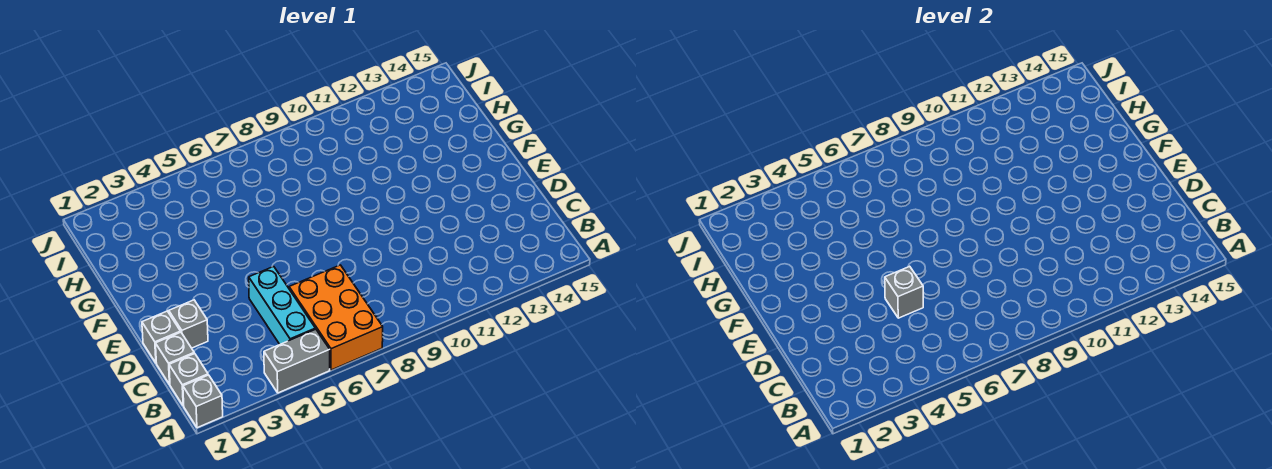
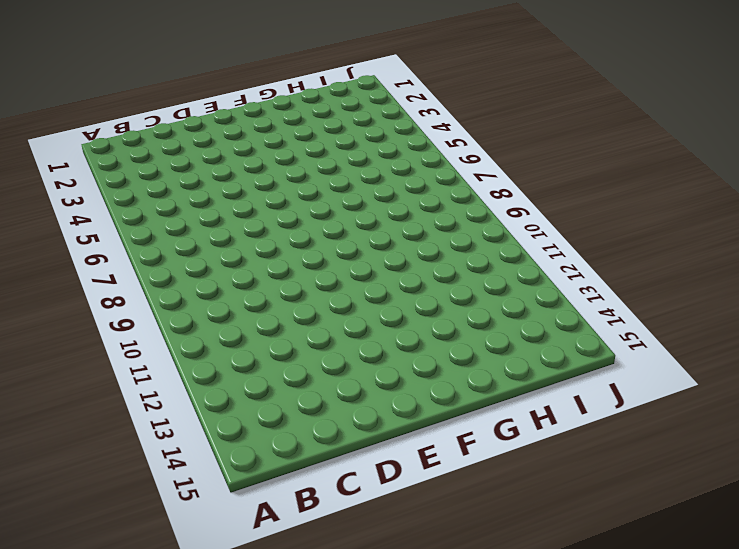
none -> grey 1x1 brick [183,375,223,428]
none -> grey 1x2 brick [264,329,330,393]

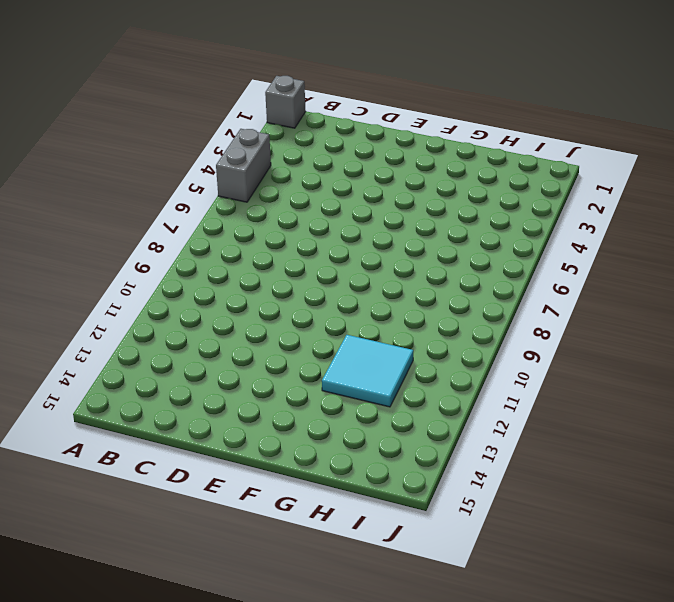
cyan 2x2 tile [322,335,413,407] -> none
none -> orange 2x3 brick [289,265,383,370]
none -> grey 1x1 brick [169,353,208,406]

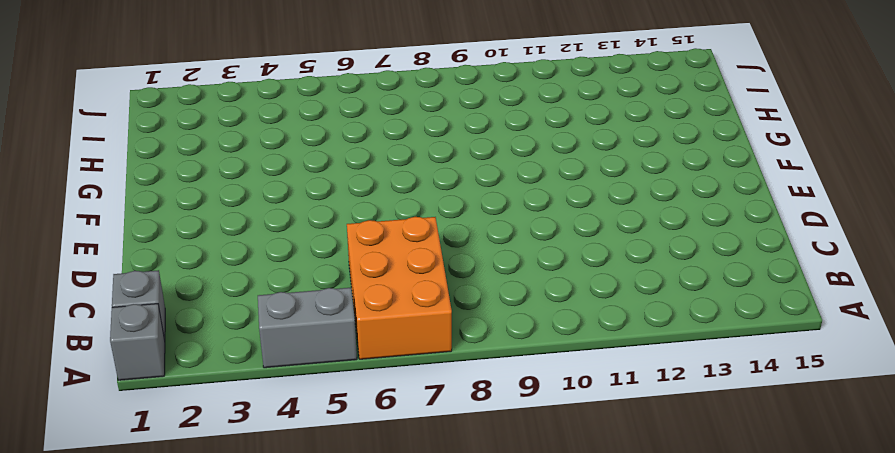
none -> cyan 1x3 brick [249,266,315,344]
none -> grey 1x1 brick [156,332,194,384]

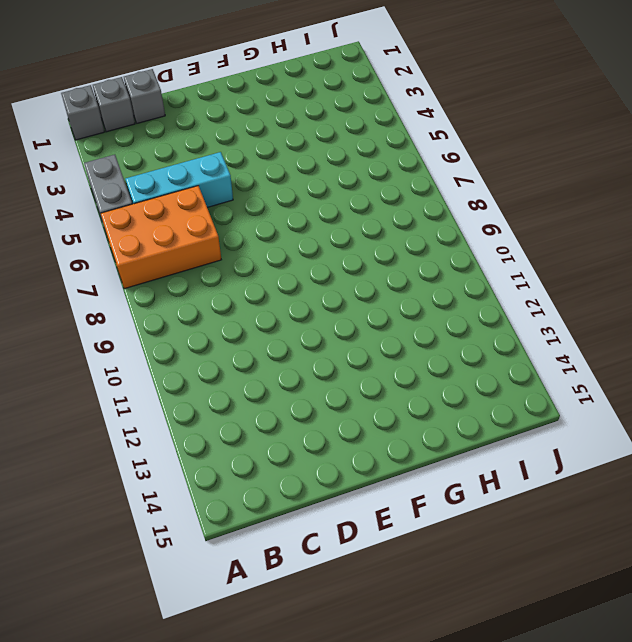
none -> grey 1x1 brick [142,311,181,363]
none -> grey 1x1 brick [169,300,208,348]

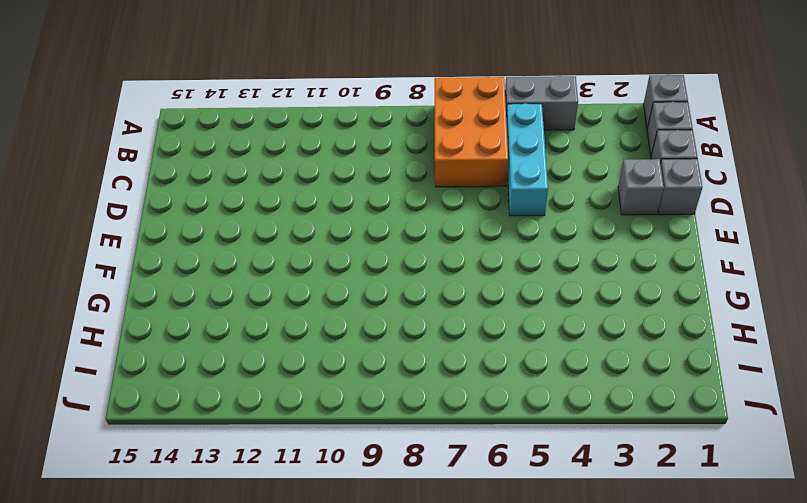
none -> grey 1x1 brick [885,266,923,318]

